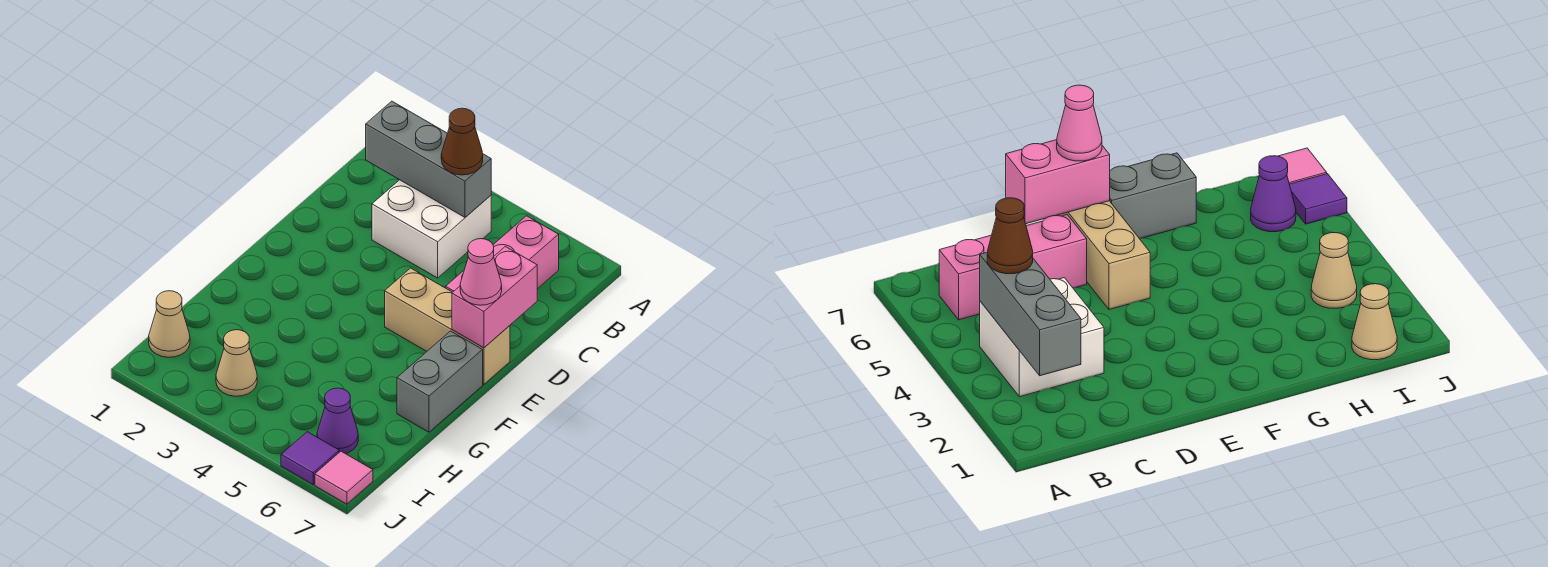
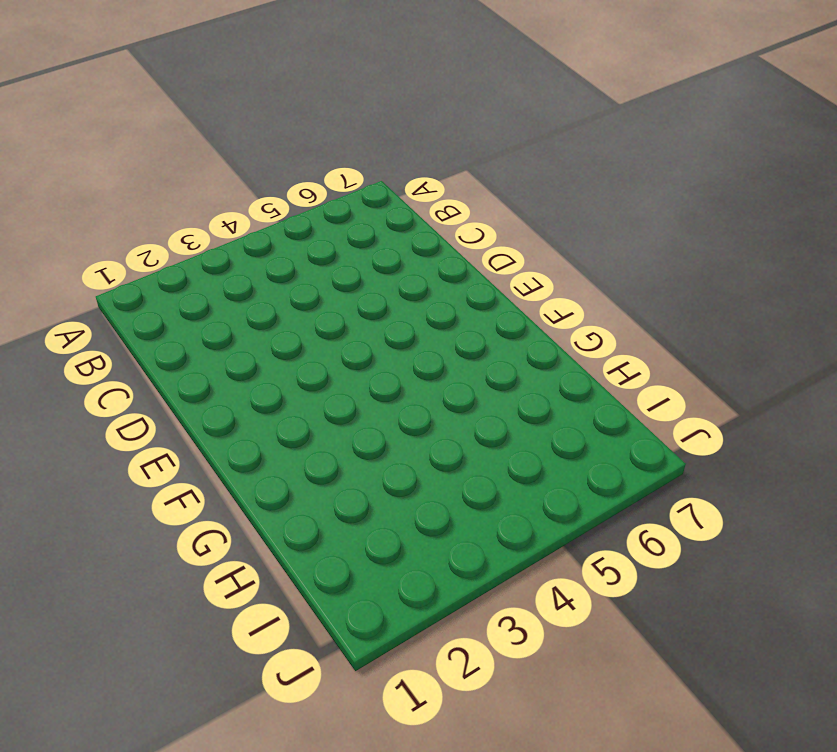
none -> white 2x2 brick [372,180,491,278]
none -> pink 1x3 brick [446,216,559,292]
none -> tan 1x3 brick [385,268,510,384]

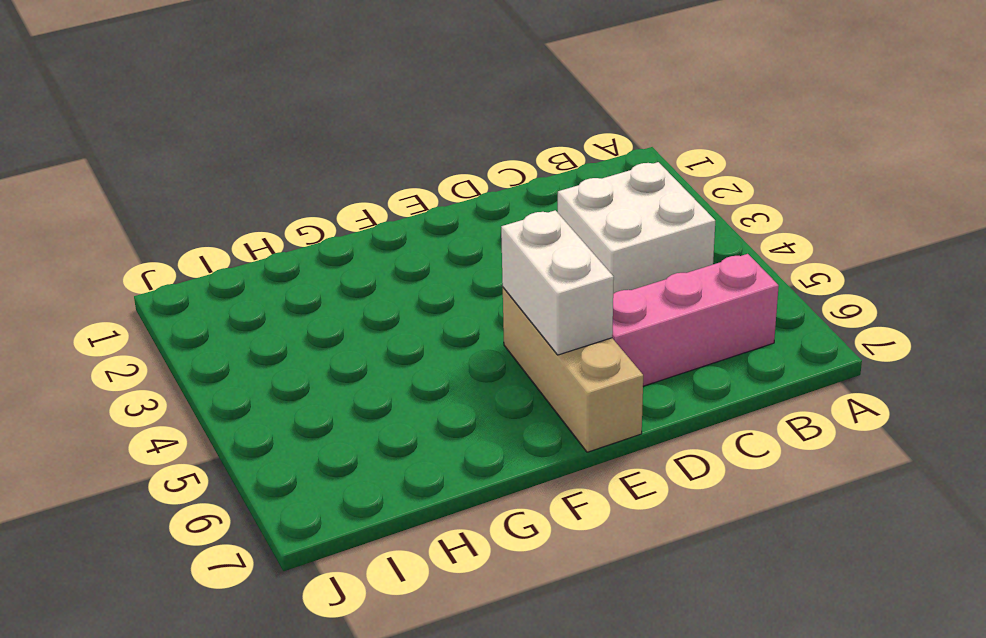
white 1x2 brick [501,210,614,355] -> none
none -> grey 1x2 brick [397,331,483,432]
none -> tan 1x1 cone [149,291,190,357]
none -> tan 1x1 cone [216,330,257,396]

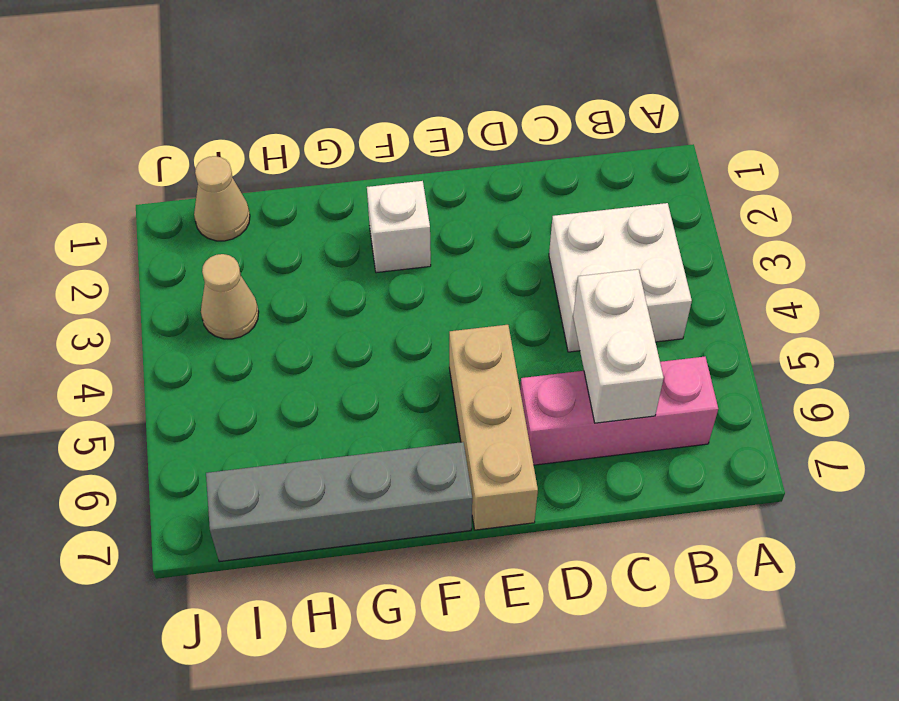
white 1x2 brick [573,269,664,423] -> none
white 1x1 brick [367,181,431,273] -> none
grey 1x4 brick [206,442,472,562] -> grey 1x2 brick [397,331,483,432]
none -> purple 1x1 cone [317,388,358,454]
none -> purple 1x1 tile [281,432,339,484]
none -> pink 1x1 tile [315,451,373,504]

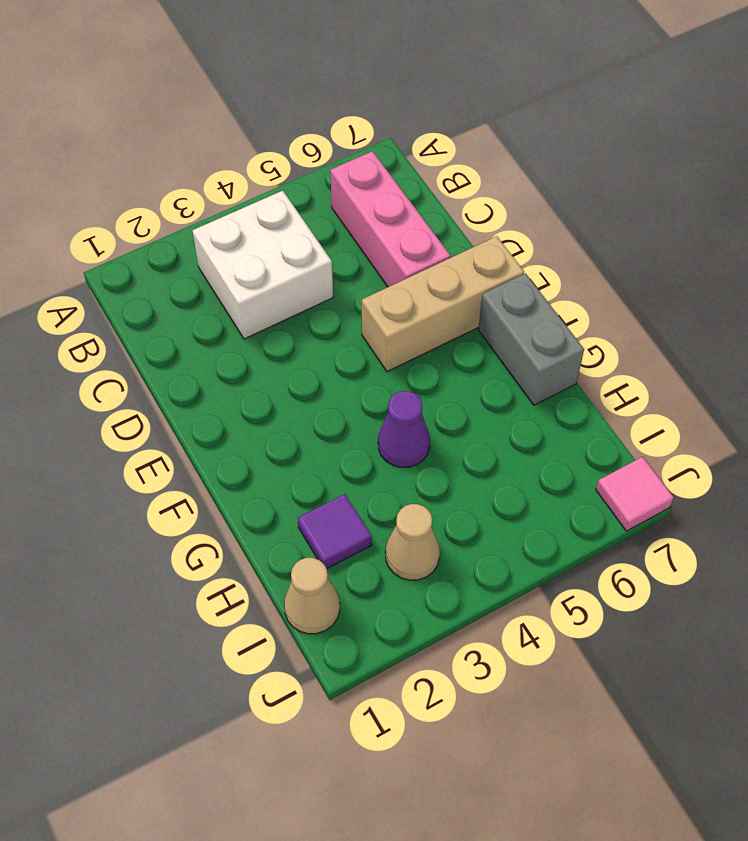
purple 1x1 cone [378,391,430,468] -> purple 1x1 cone moved to [317,388,358,454]
purple 1x1 tile [298,494,372,568] -> purple 1x1 tile moved to [281,432,339,484]
none -> grey 1x3 brick [366,101,491,217]
none -> pink 1x2 brick [452,247,537,348]
none -> brown 1x1 cone [441,108,483,175]

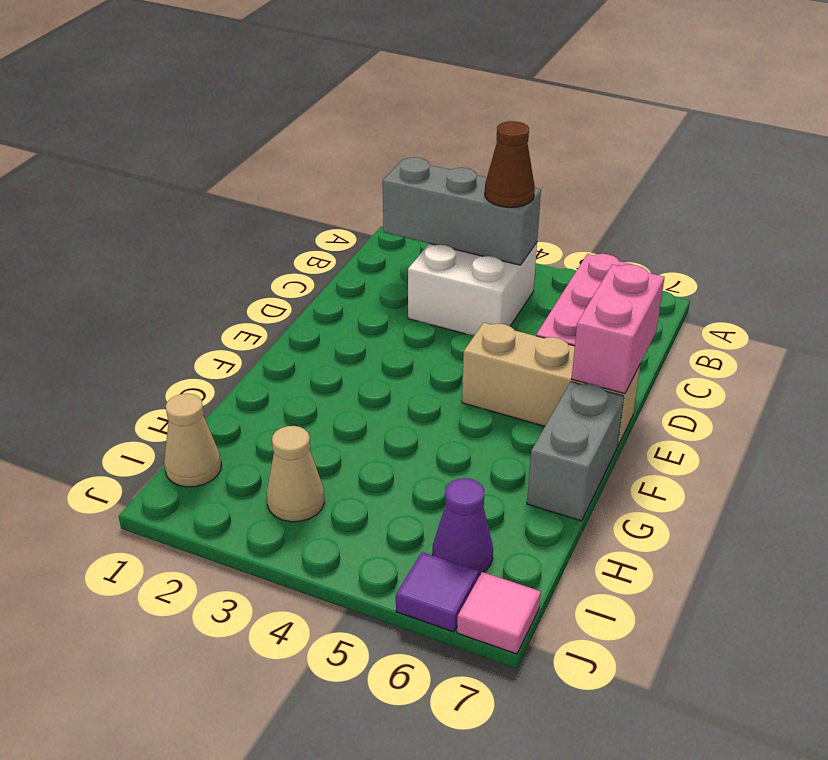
none -> pink 1x1 cone [460,239,502,305]

